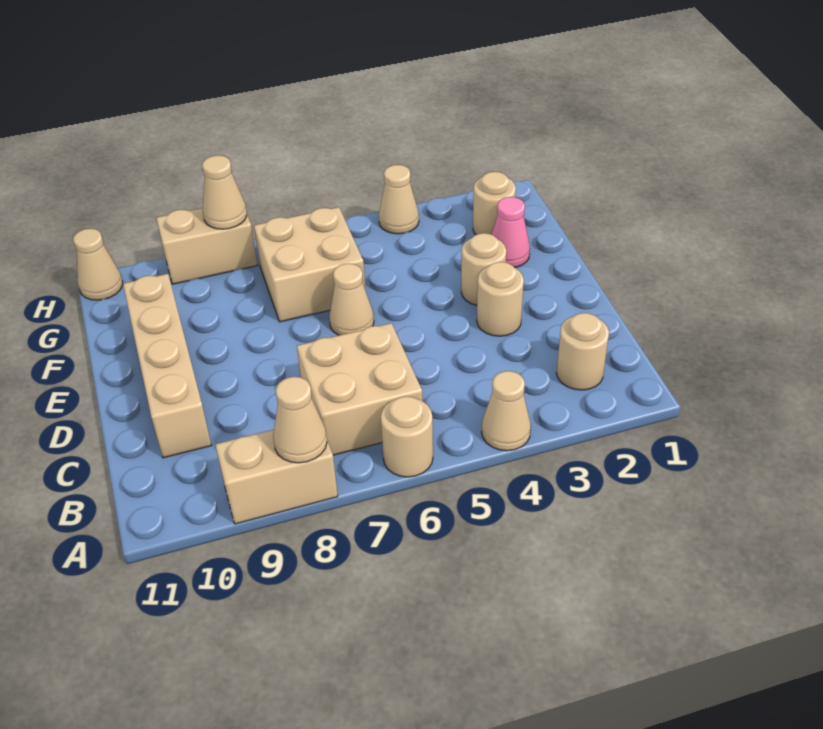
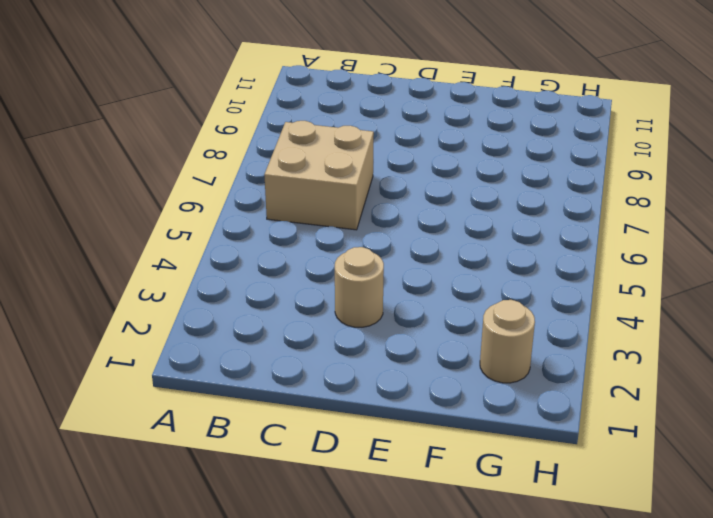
none -> tan 1x1 cone [481,371,531,451]
none -> tan 1x1 round brick [381,396,433,477]
none -> tan 1x2 brick [215,430,338,524]

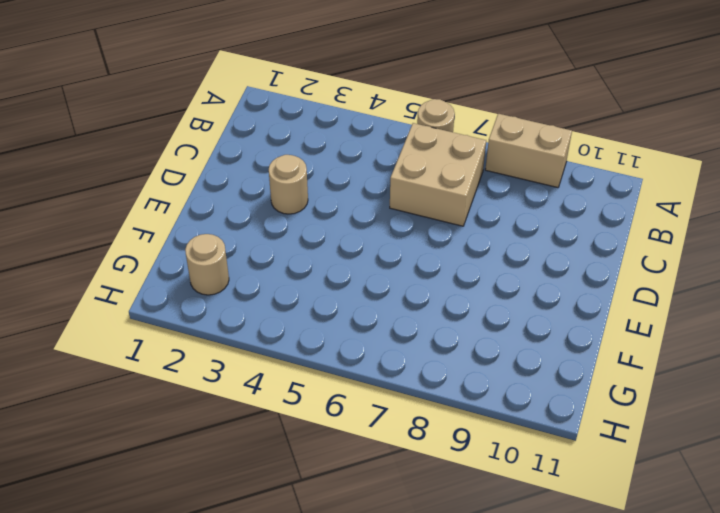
none -> tan 1x1 cone [481,371,531,451]
none -> tan 1x1 round brick [556,313,609,390]
none -> tan 1x4 brick [123,274,211,458]

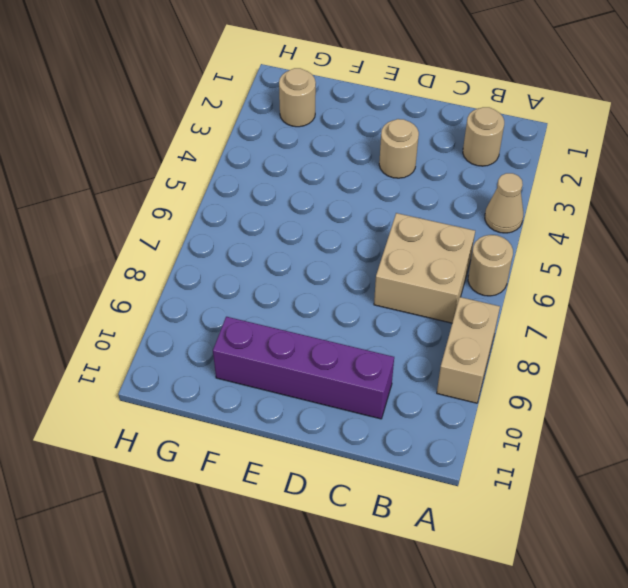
purple 1x4 brick [213,317,394,419] -> tan 1x4 brick [123,274,211,458]
none -> tan 1x1 round brick [461,233,506,305]
none -> tan 1x1 cone [329,263,374,335]
none -> pink 1x1 cone [492,197,530,267]

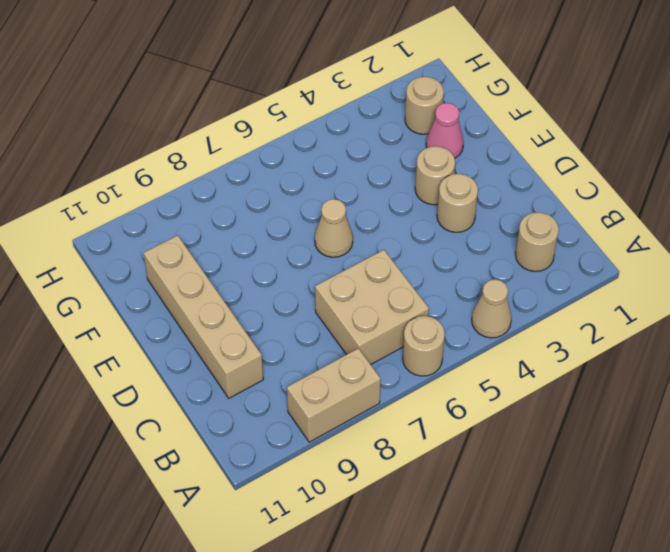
none -> tan 2x2 brick [254,207,365,322]
none -> tan 1x1 cone [379,165,419,234]
none -> tan 1x2 brick [156,208,257,284]

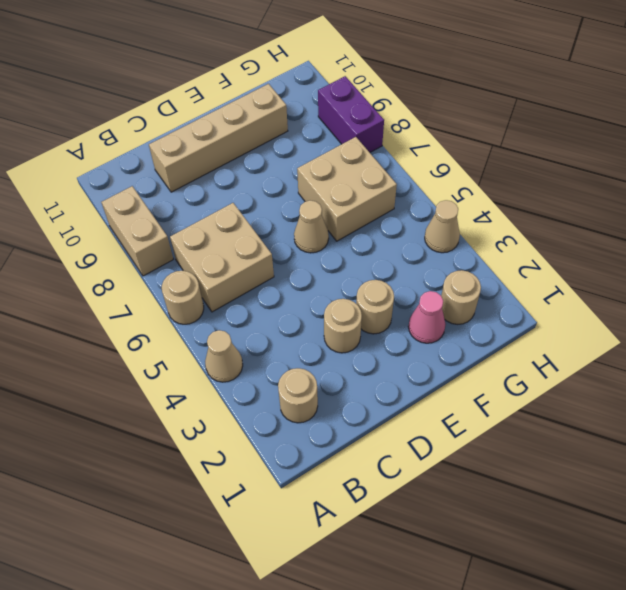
purple 1x2 brick [318,76,384,152] -> tan 1x2 brick [156,208,257,284]
none -> tan 1x1 cone [73,229,123,300]
none -> tan 1x1 cone [273,377,327,463]
none -> tan 1x1 cone [202,155,247,229]

